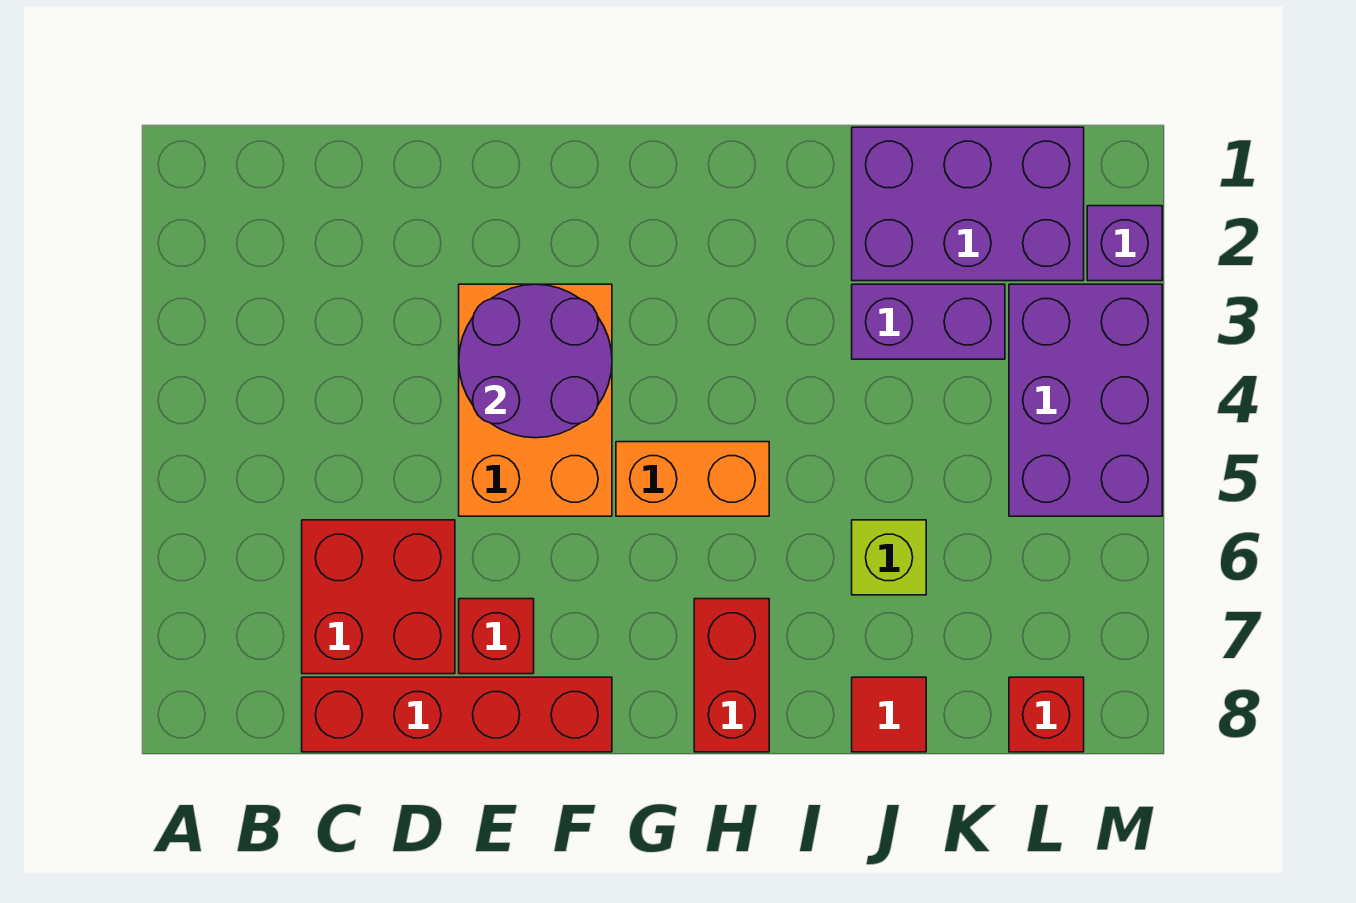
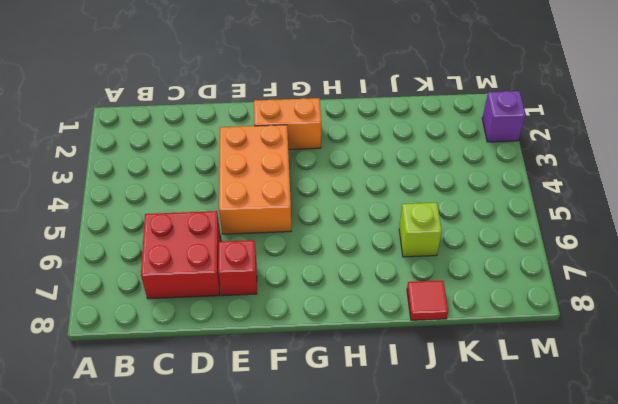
orange 1x2 brick [254,98,321,150] -> orange 1x2 brick moved to [616,442,769,516]
none -> red 1x4 brick [302,677,612,752]
none -> red 1x2 brick [694,599,769,752]
none -> purple 2x3 brick [852,127,1084,281]

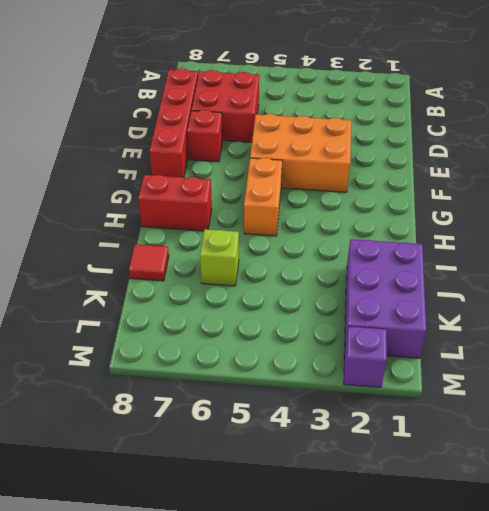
none -> purple 1x2 brick [852,284,1005,359]
none -> purple 2x3 brick [1009,284,1162,516]
none -> red 1x1 brick [1009,677,1084,752]

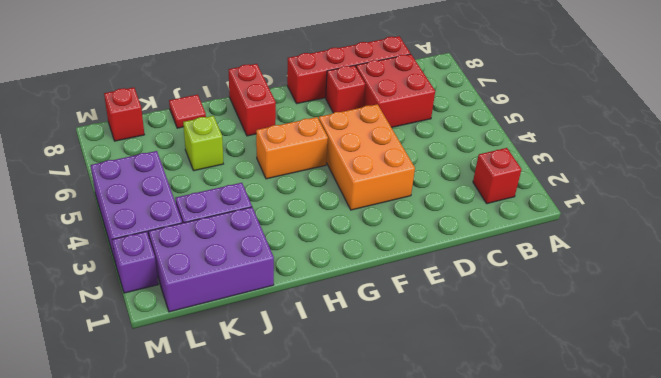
red 1x1 brick [473,148,522,204] -> none
none -> purple 2x2 round brick [459,284,612,438]

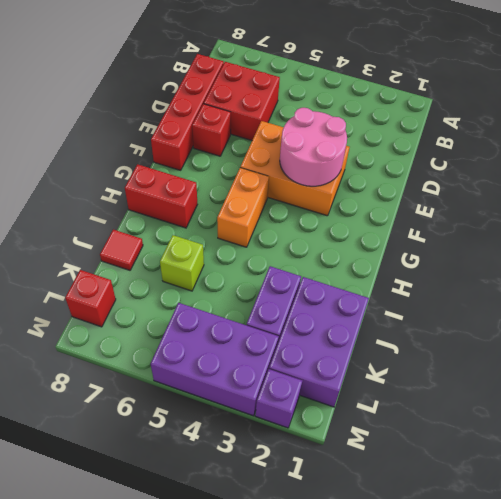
pink 2x2 round brick [280,108,347,186] -> purple 2x2 round brick [459,284,612,438]

